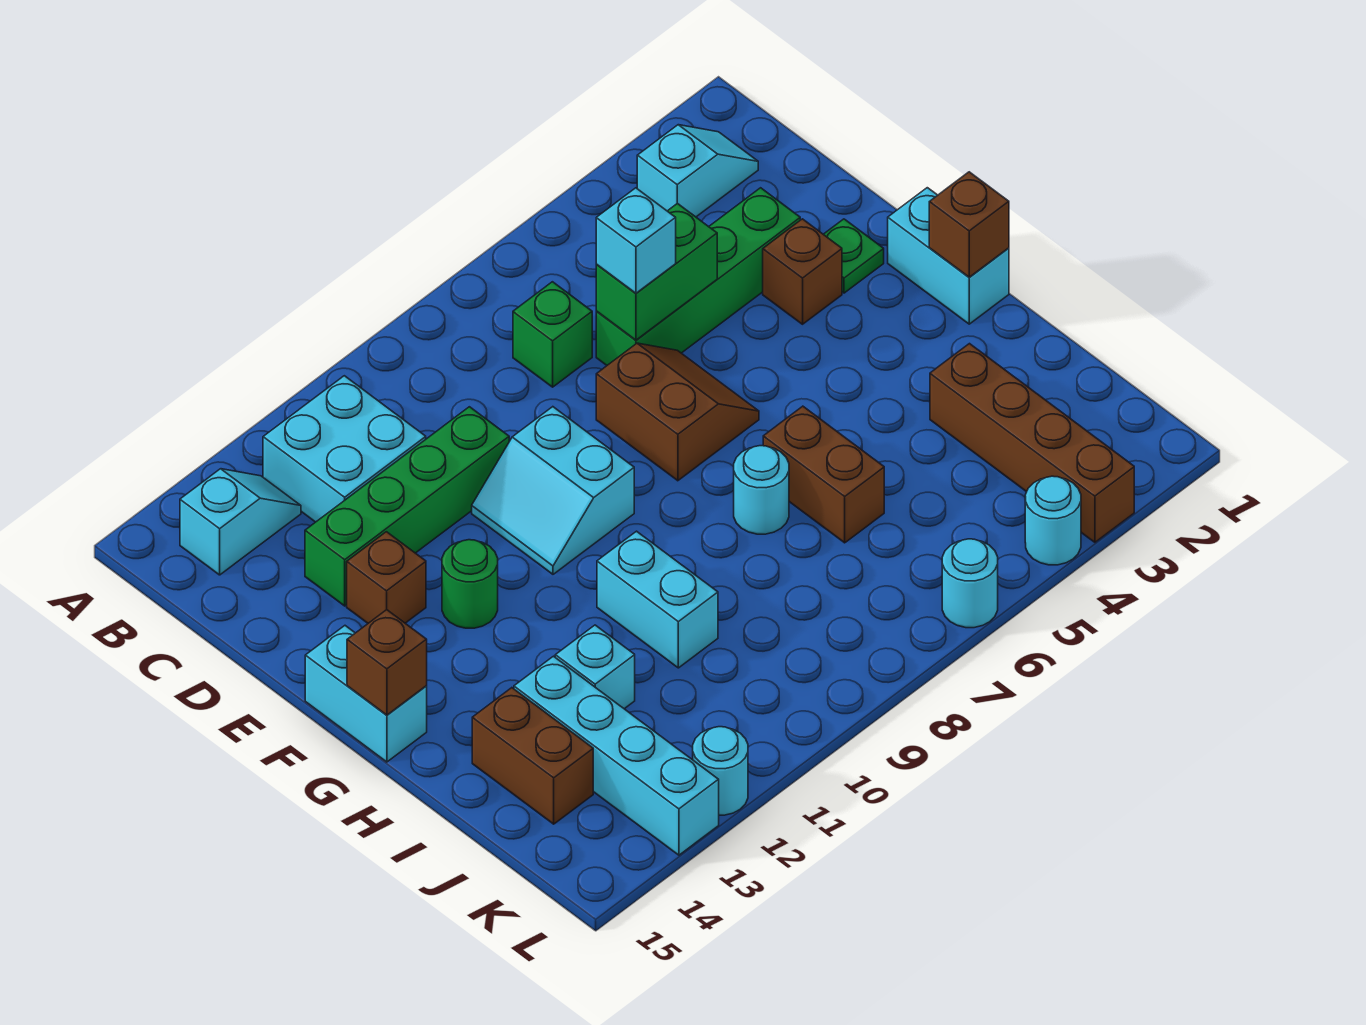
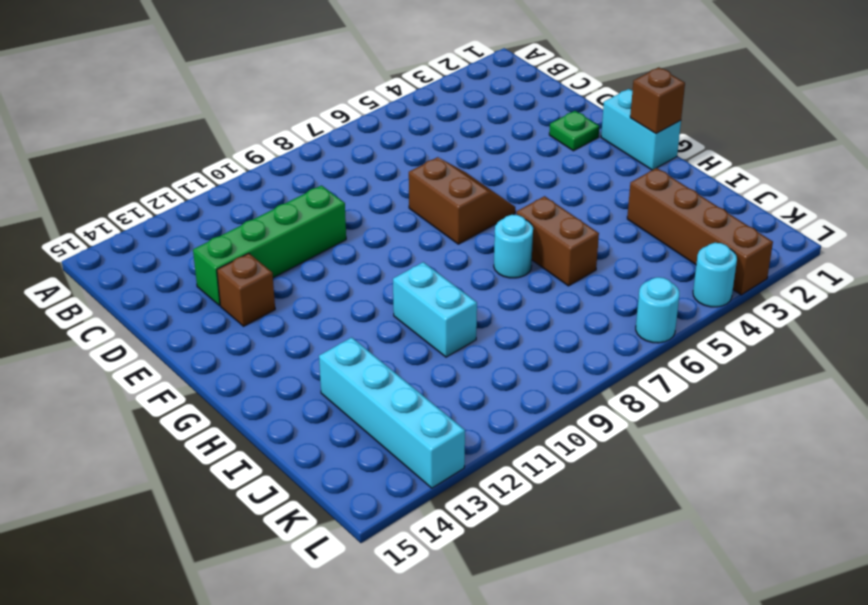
none -> cyan 1x2 slope [637,125,758,217]
none -> cyan 2x2 brick [263,376,426,522]
none -> cyan 1x2 slope [180,469,301,575]

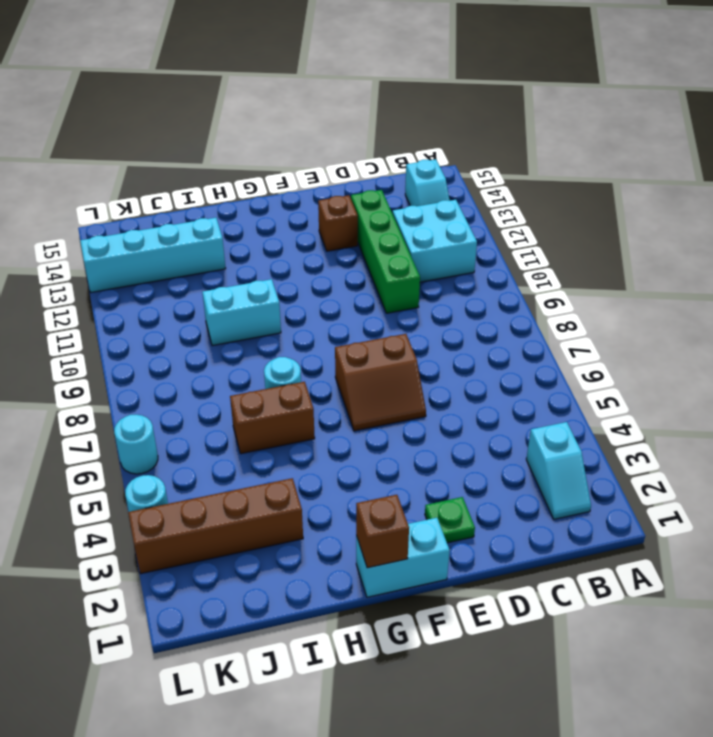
none -> green 1x1 brick [513,282,592,387]
none -> green 1x4 brick [596,188,800,365]
none -> brown 1x1 brick [763,219,842,324]

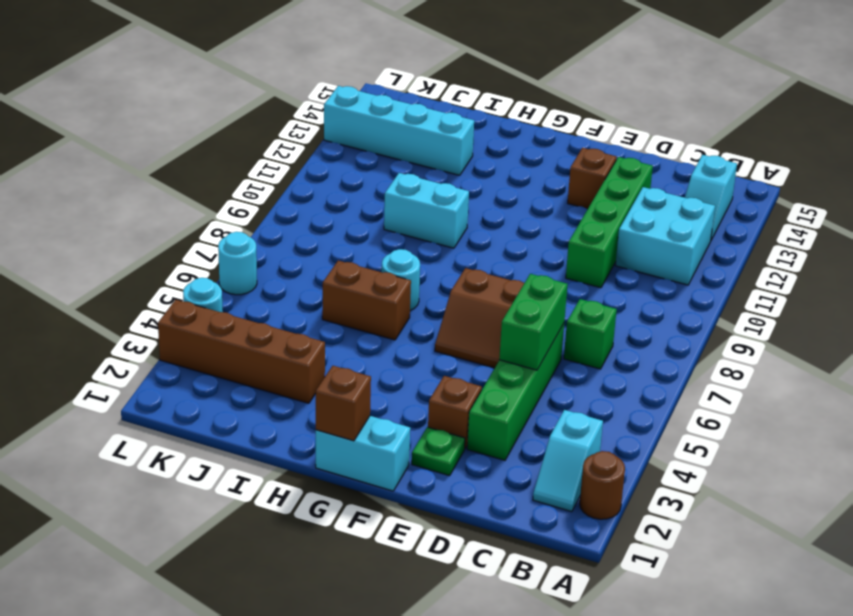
brown 1x1 round brick [580,451,625,519] -> none
none -> cyan 2x2 slope [472,407,634,574]
none -> green 1x1 round brick [442,540,498,628]
none -> cyan 1x2 brick [305,626,427,762]

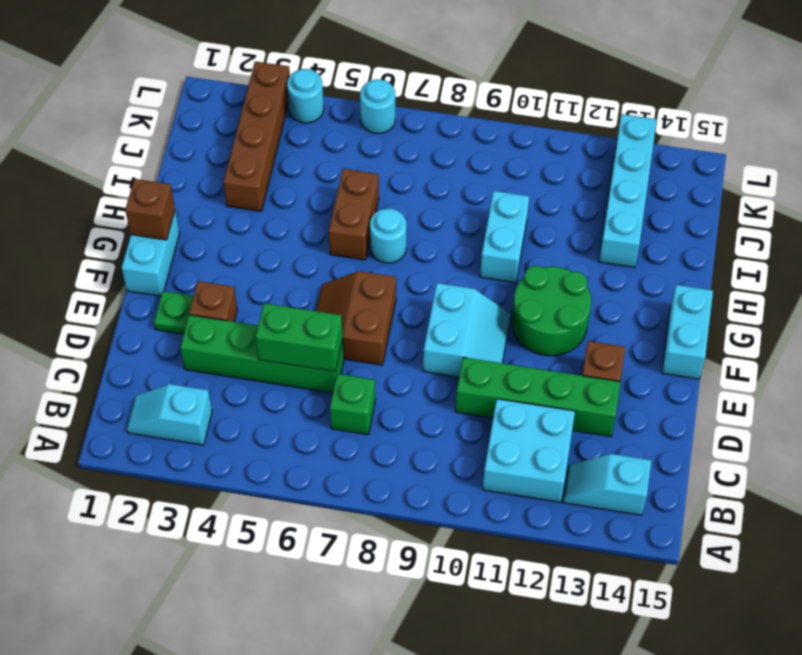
green 2x2 round brick [512,266,591,356] -> green 1x1 round brick [442,540,498,628]
none -> cyan 1x1 brick [555,625,635,709]
none -> brown 1x2 brick [472,688,593,824]
none -> cyan 1x1 round brick [693,727,748,815]

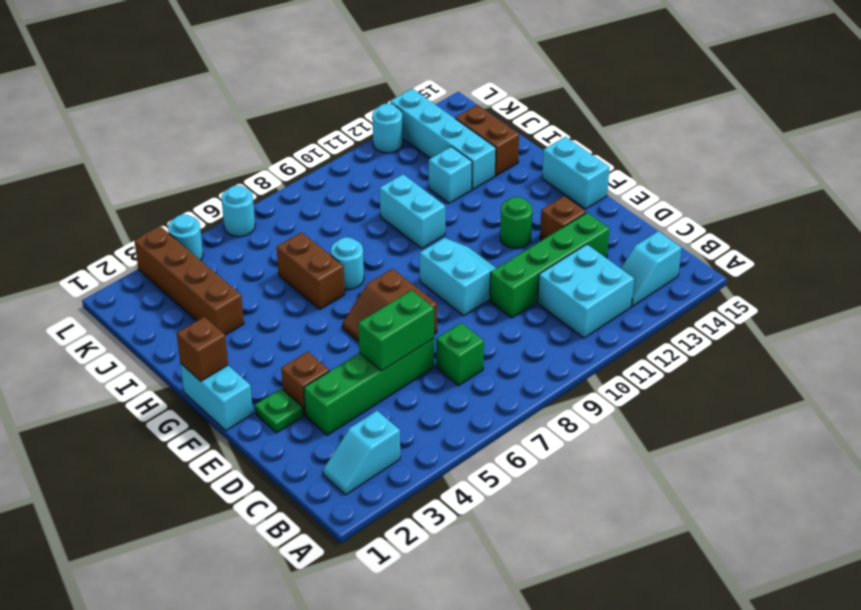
none -> brown 1x1 brick [347,610,427,715]
none -> cyan 1x1 brick [596,188,676,293]

